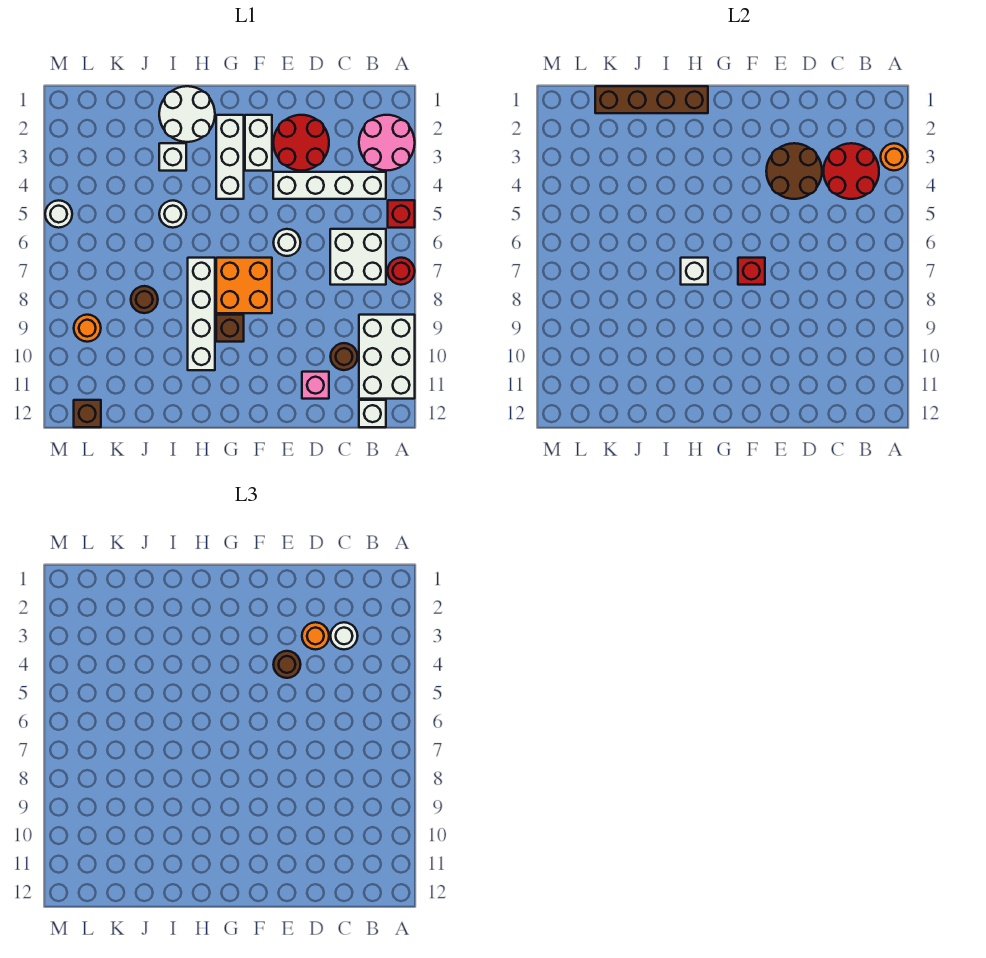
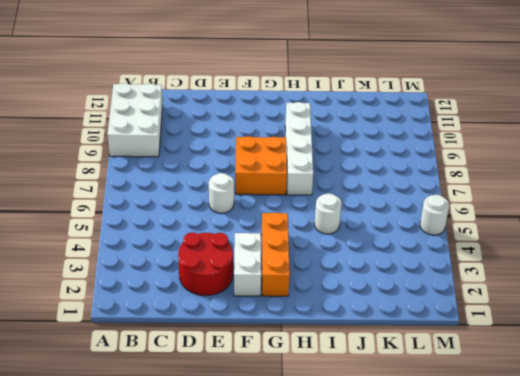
orange 1x3 brick [261,213,290,296] -> white 1x3 brick [216,115,244,199]
none -> pink 2x2 round brick [359,115,415,171]
none -> red 1x1 brick [388,200,415,228]
none -> red 1x1 round brick [388,258,415,285]
none -> white 1x4 brick [273,172,386,199]

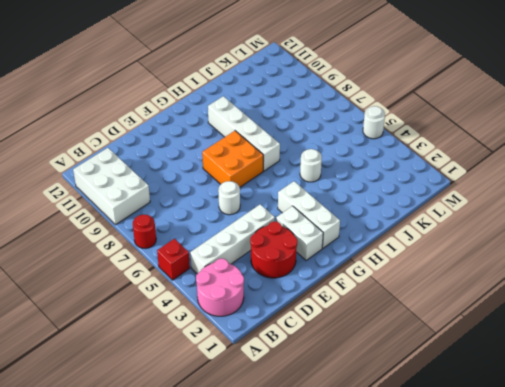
none -> white 2x2 brick [330,229,386,285]
none -> white 1x1 brick [359,400,386,427]
none -> brown 1x1 round brick [330,343,358,370]
none -> pink 1x1 brick [302,372,329,399]

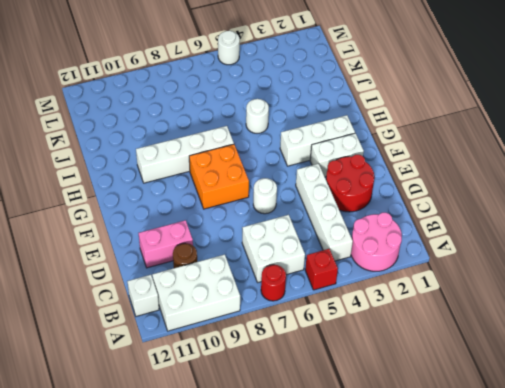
pink 1x2 brick [139,220,193,268] -> pink 1x1 brick [302,372,329,399]
none -> brown 1x1 brick [216,315,244,342]
none -> white 2x2 round brick [159,86,215,142]
none -> white 1x1 brick [159,143,186,171]
none -> brown 1x1 round brick [131,286,158,313]

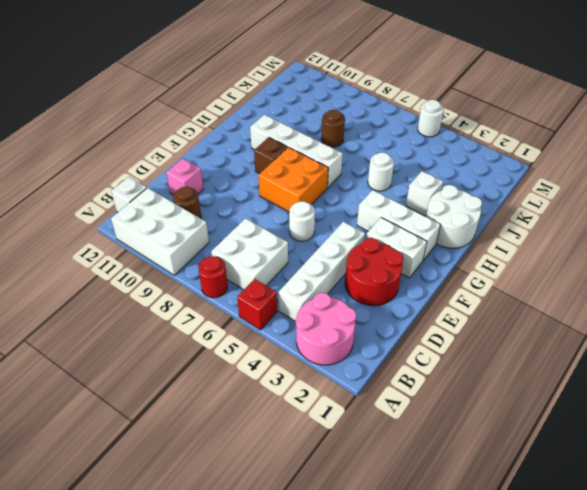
none -> orange 1x1 round brick [74,315,101,342]
none -> brown 1x1 brick [74,400,101,427]
none -> orange 1x1 round brick [881,143,908,170]
none -> red 2x2 round brick [823,143,879,199]

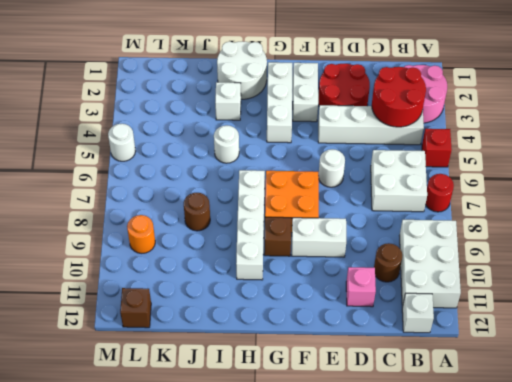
white 1x2 brick [292,218,346,257] -> none
none -> orange 1x1 round brick [881,143,908,170]
none -> brown 2x2 round brick [766,143,822,199]
none -> red 1x1 brick [738,258,765,285]
none -> brown 1x4 brick [595,86,708,113]

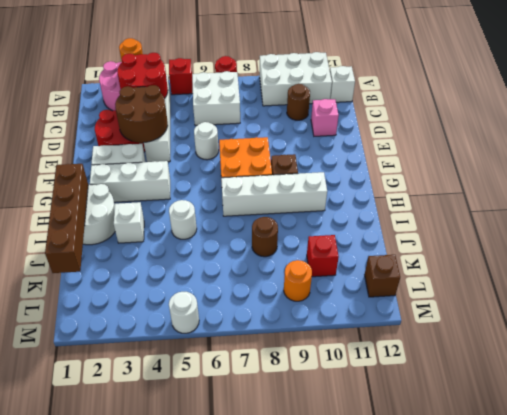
red 1x1 brick [307,235,339,277] -> red 1x1 brick moved to [738,258,765,285]
none -> white 1x1 brick [681,258,708,285]
none -> white 1x1 round brick [331,622,358,649]
none -> orange 1x1 round brick [302,622,329,650]
none -> brown 1x1 round brick [273,651,301,678]

